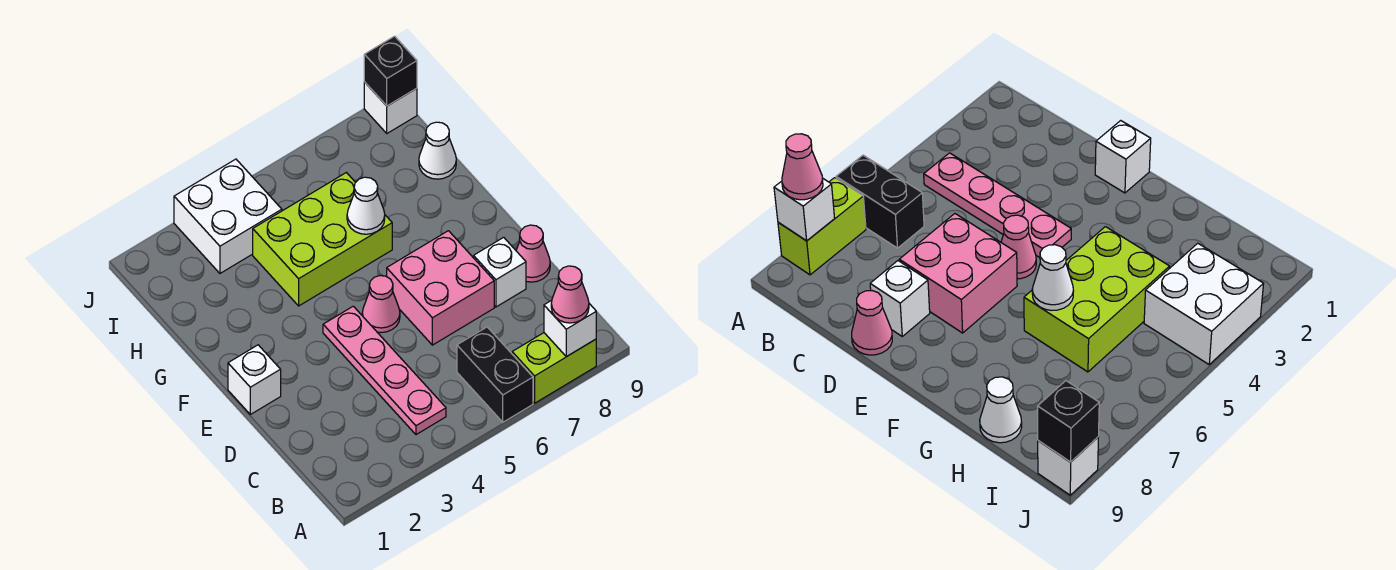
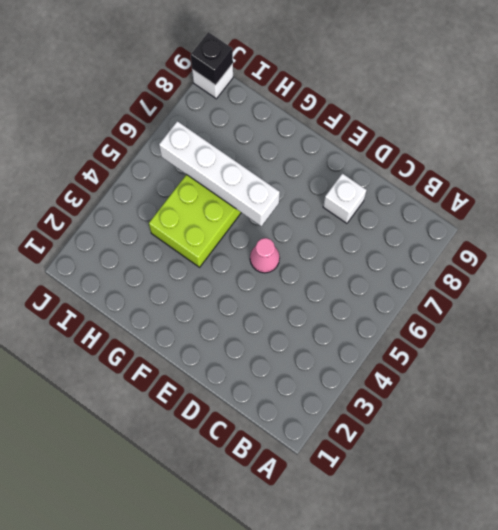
white 1x4 brick [159,121,280,226] -> white 1x1 cone [347,177,385,234]
none -> black 1x2 brick [457,327,533,422]
none -> lime 1x2 brick [512,333,596,403]
none -> pink 1x4 plate [323,306,446,435]

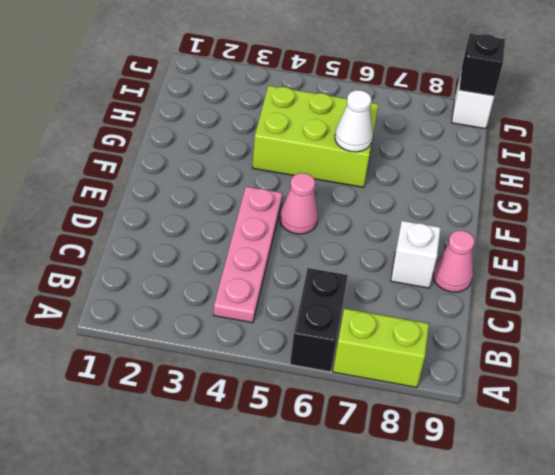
none -> pink 2x2 brick [387,231,494,345]
none -> white 1x1 brick [228,345,281,414]
none -> white 1x1 cone [419,122,456,179]

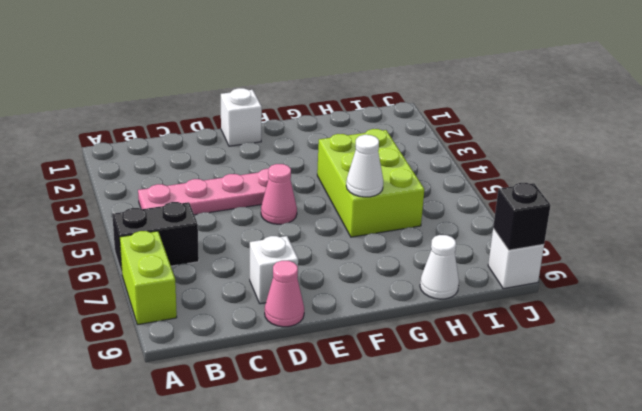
none -> pink 2x2 brick [387,231,494,345]
none -> white 2x2 brick [174,159,282,273]
none -> white 1x1 brick [544,300,596,357]

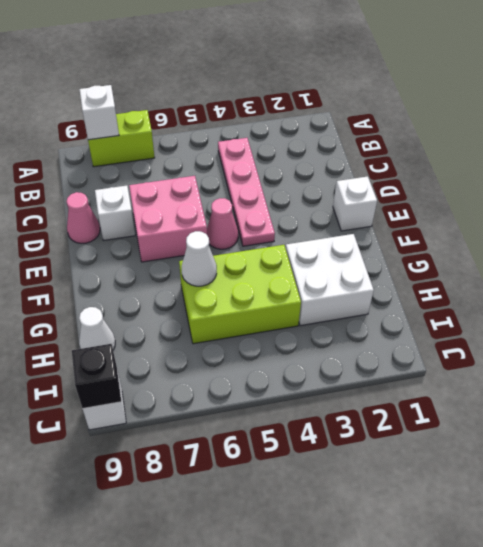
white 2x2 brick [286,234,374,326] -> white 2x2 brick moved to [174,159,282,273]
none -> black 1x2 brick [457,327,533,422]
none -> pink 1x1 cone [551,266,589,323]

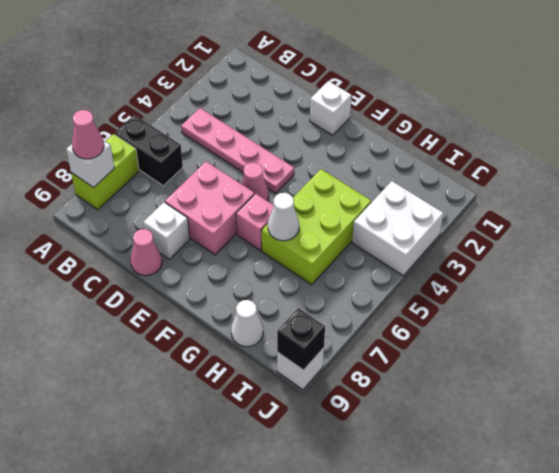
pink 1x1 brick [236,194,274,251] -> none

